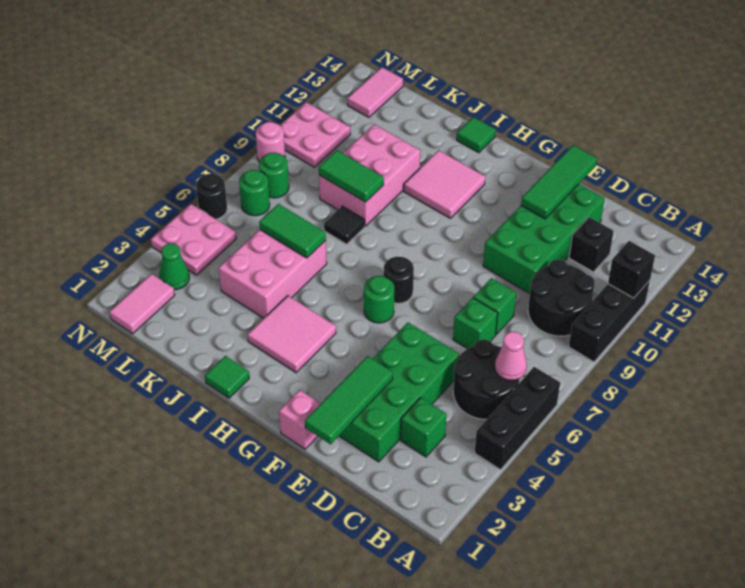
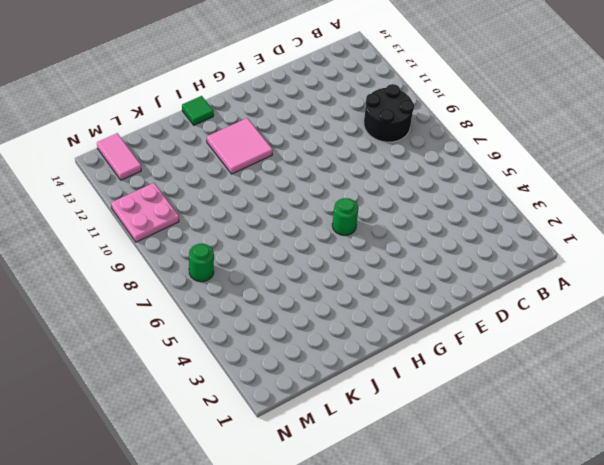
none -> black 1x3 brick [475,367,560,470]
none -> black 1x3 brick [569,280,650,362]
none -> black 2x2 round brick [453,339,519,419]
none -> green 1x1 brick [401,398,447,457]

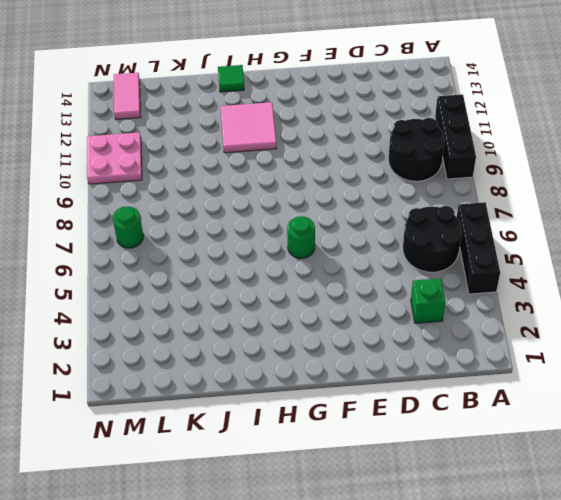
none -> black 1x1 brick [569,217,614,272]
none -> green 2x4 brick [339,323,459,462]
none -> green 1x1 brick [453,298,498,349]
none -> green 1x1 brick [474,278,516,334]

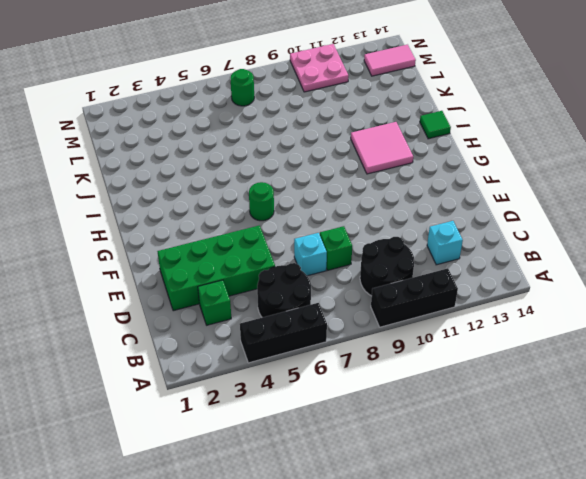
cyan 1x1 brick [427,221,463,265] -> black 1x1 brick [569,217,614,272]
cyan 1x1 brick [294,233,327,276] -> green 1x1 brick [453,298,498,349]
none -> green 2x4 brick [483,184,605,294]
none -> pink 1x1 brick [279,390,321,449]
none -> black 1x1 round brick [384,257,414,303]
none -> pink 2x2 tile [248,296,336,373]

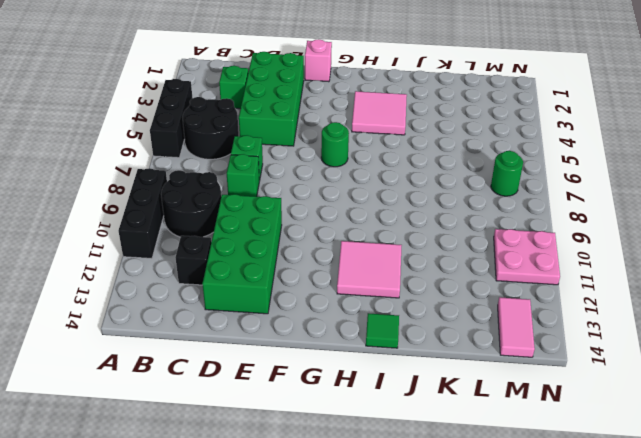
none -> black 1x1 round brick [384,257,414,303]
none -> green 1x1 tile [205,356,249,398]
none -> pink 2x3 brick [219,230,327,318]
none -> black 1x1 tile [324,206,365,244]

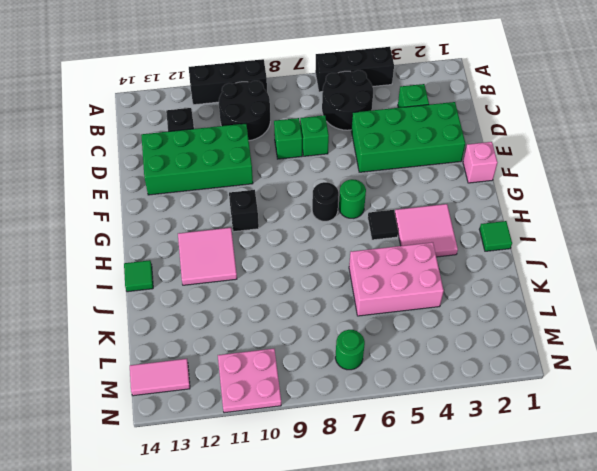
black 1x1 brick [229,190,259,232] -> black 1x1 brick moved to [608,241,655,298]
black 1x1 tile [368,210,398,240] -> black 1x1 tile moved to [324,206,365,244]
none -> pink 2x3 brick [319,124,420,226]
none -> pink 1x2 tile [109,274,175,334]
none -> green 1x1 cone [159,243,189,290]
none -> pink 2x2 plate [151,204,236,275]

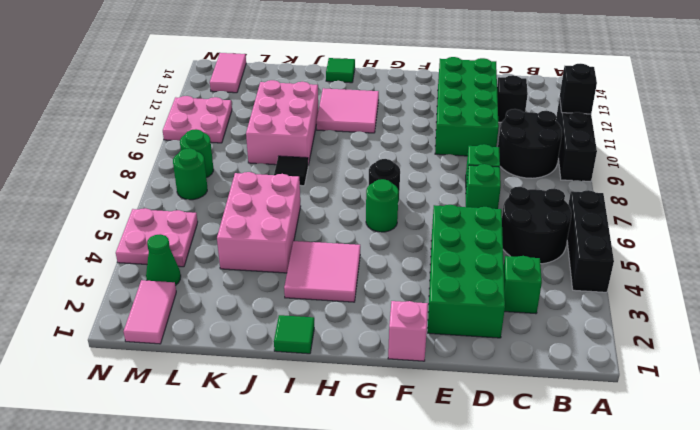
none -> black 1x1 round brick [196,174,227,219]
none -> pink 1x1 round brick [256,122,285,161]
none -> pink 1x1 cone [495,332,527,381]
none -> green 1x3 tile [305,356,393,444]

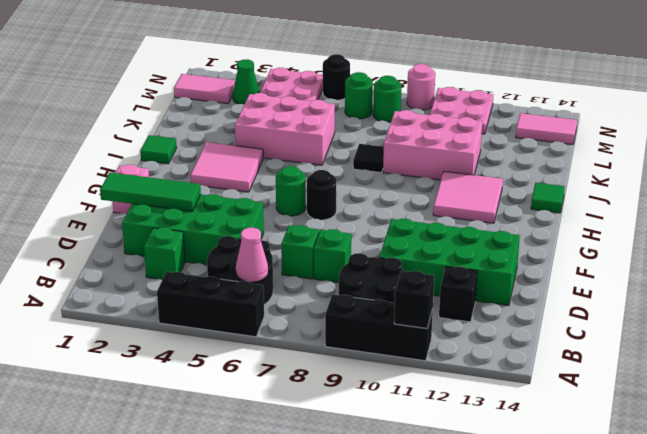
none -> green 1x3 tile [521,145,597,219]
none -> green 1x2 tile [259,204,326,258]
none -> green 1x2 tile [319,150,384,202]

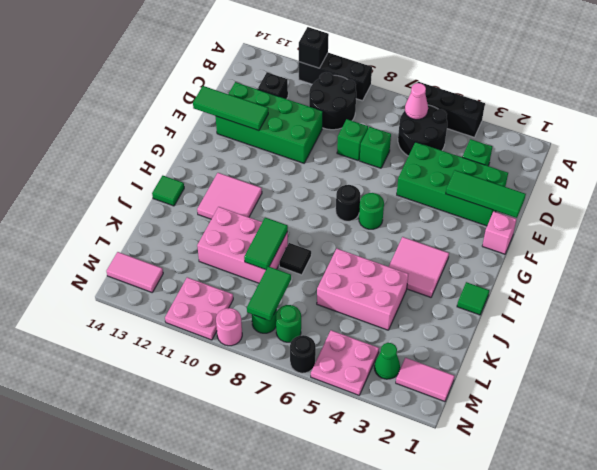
green 1x2 tile [247,266,291,321] -> green 1x2 tile moved to [259,204,326,258]

